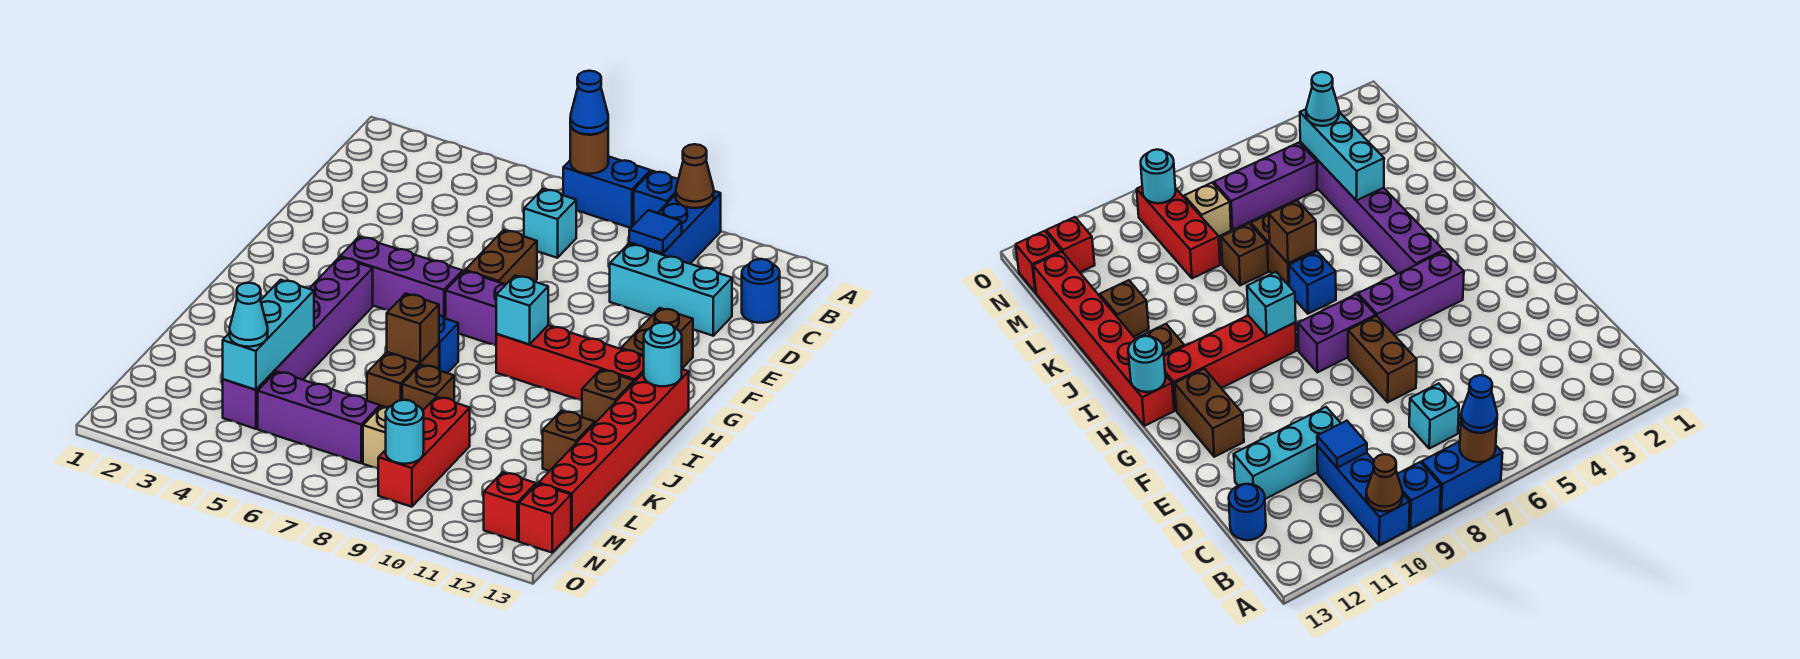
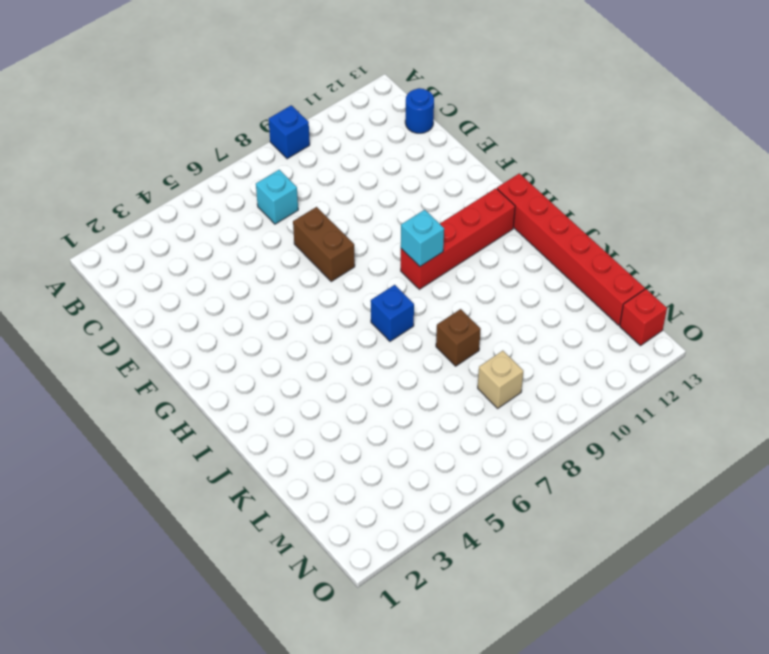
none -> blue 1x2 brick [563,156,651,228]
none -> blue 1x3 brick [629,191,721,264]
none -> cyan 1x3 brick [610,244,732,336]
none -> brown 1x2 brick [621,308,693,368]

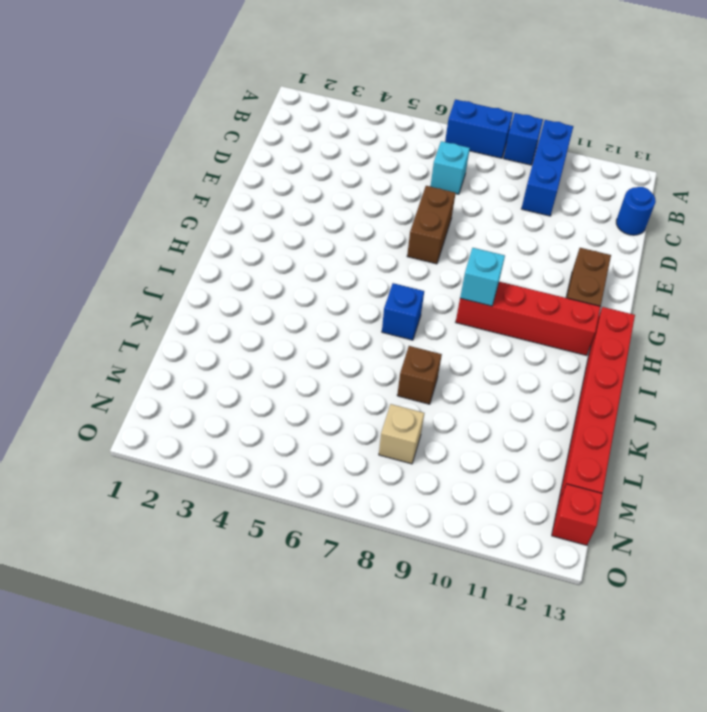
none -> cyan 1x3 brick [610,244,732,336]
none -> purple 1x3 brick [340,237,463,319]
none -> purple 1x2 brick [446,271,506,346]
none -> purple 1x6 brick [223,257,373,429]

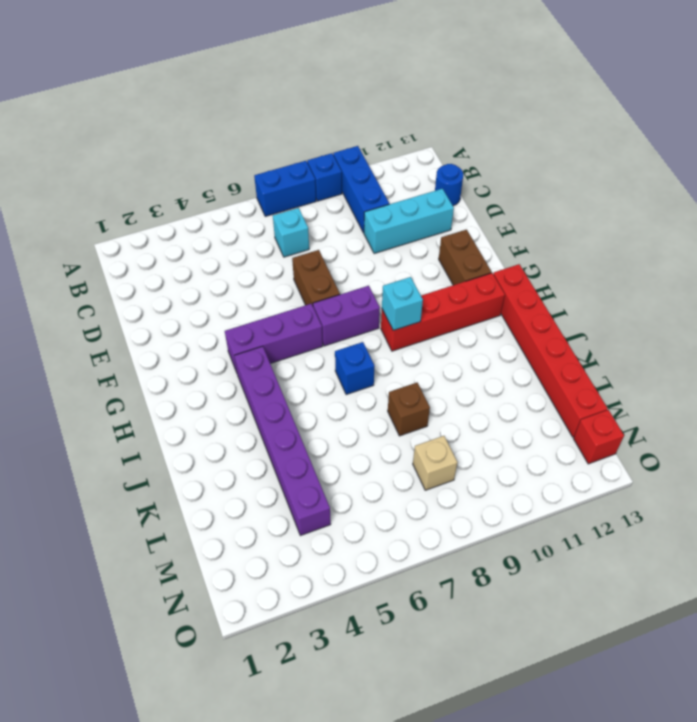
none -> brown 1x1 brick [582,370,634,423]
none -> brown 1x2 brick [367,343,439,407]
none -> brown 1x1 brick [543,411,595,471]
none -> red 1x3 brick [378,397,470,507]

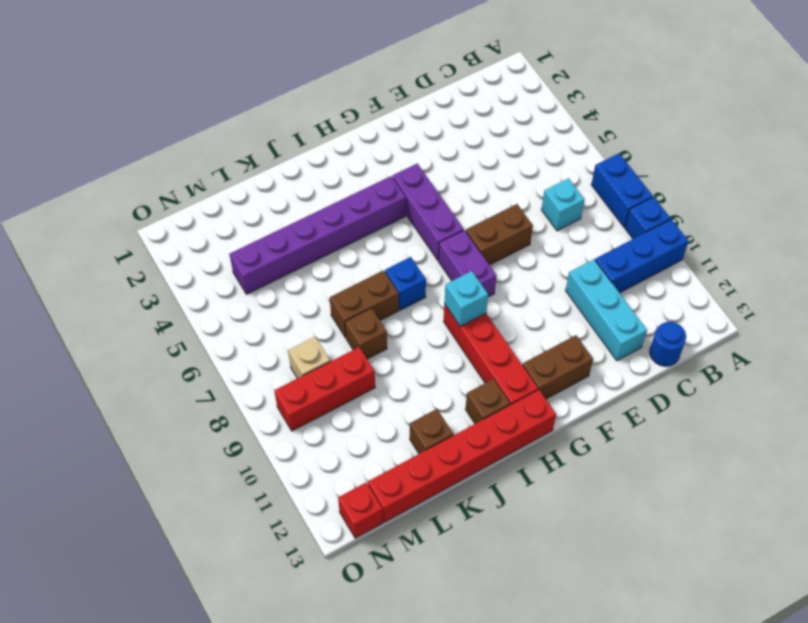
none -> purple 1x3 brick [258,371,380,463]
none -> red 1x1 brick [484,472,536,541]
none -> brown 1x1 round brick [570,126,608,174]
none -> brown 1x1 cone [676,144,714,208]

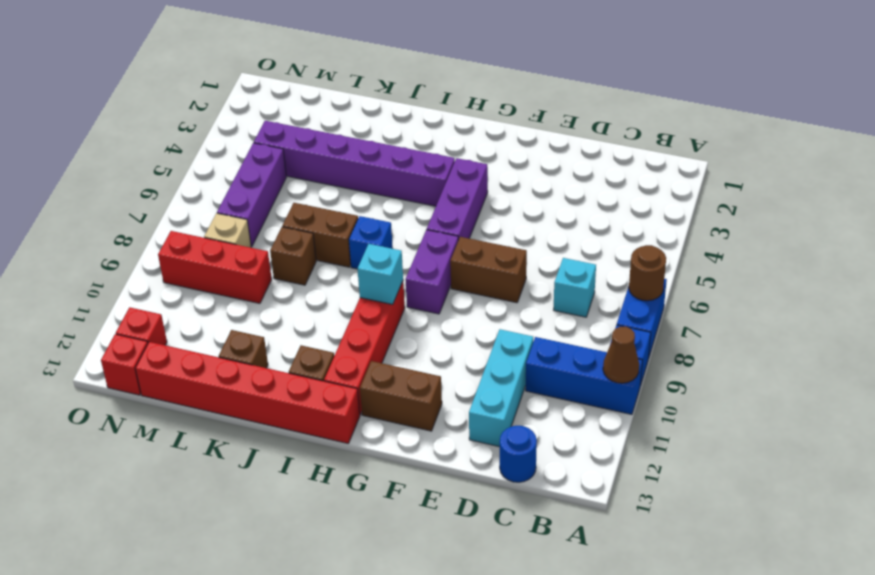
none -> blue 1x1 tile [629,210,682,253]
none -> cyan 1x1 round brick [644,322,682,386]
none -> brown 1x1 brick [387,294,439,362]
none -> cyan 1x3 brick [223,280,314,390]

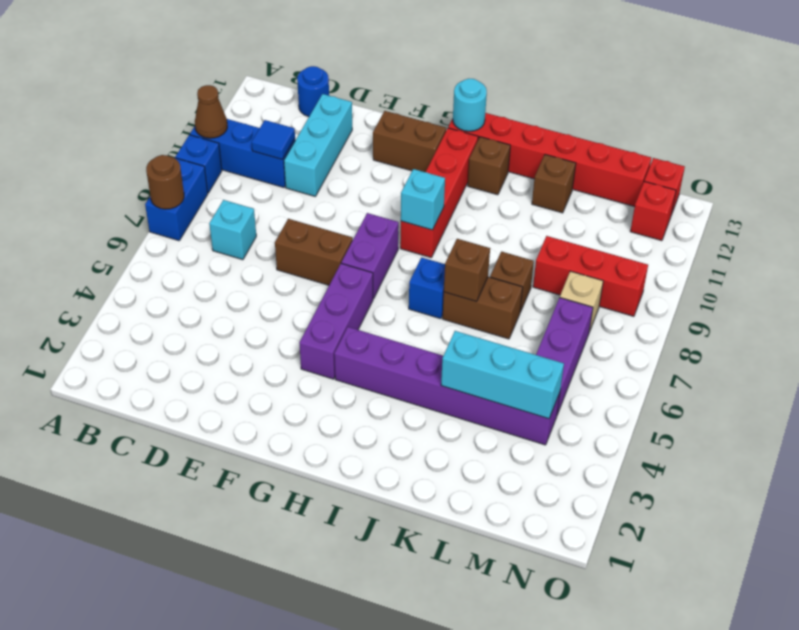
none -> cyan 1x1 round brick [386,400,424,464]
none -> blue 1x1 cone [570,71,608,135]
none -> cyan 1x1 cone [230,283,268,347]

